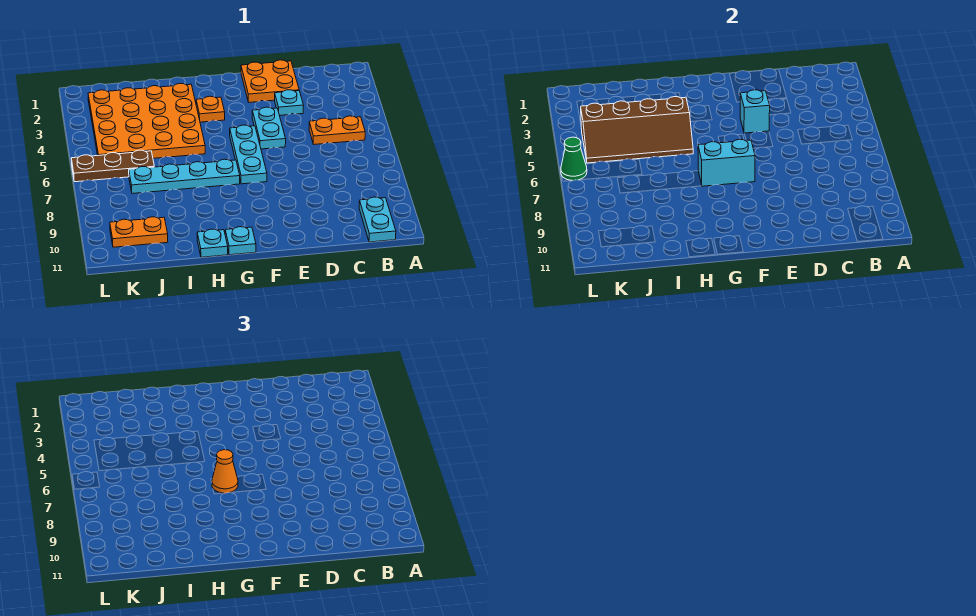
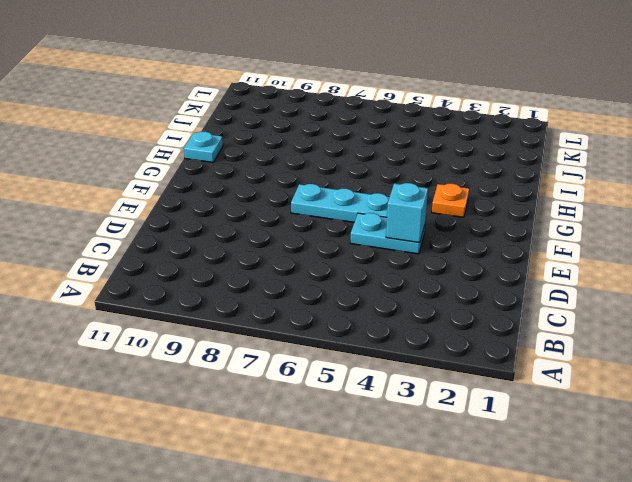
none -> orange 1x2 plate [309,116,365,144]
none -> cyan 1x2 plate [359,197,396,242]
none -> orange 2x2 plate [241,60,299,102]

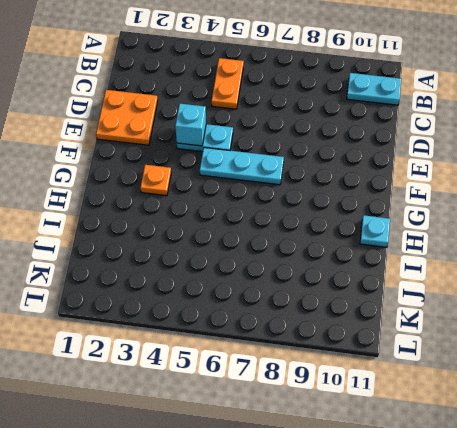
none -> cyan 1x1 plate [275,90,304,116]
none -> cyan 1x4 plate [129,159,240,194]
none -> cyan 1x1 plate [225,227,256,255]

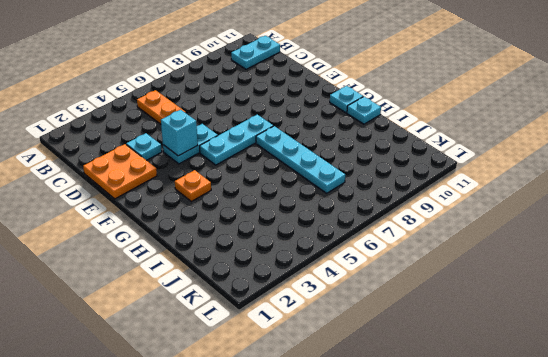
none -> orange 4x4 plate [88,83,205,158]
none -> brown 1x3 plate [71,150,154,182]
none -> orange 1x2 plate [110,217,168,247]

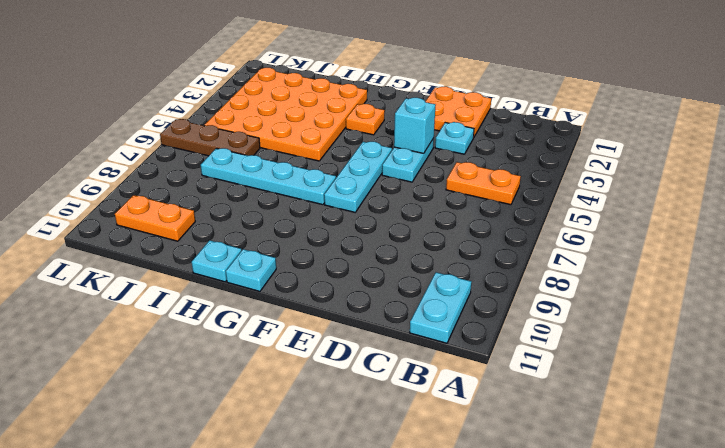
none -> cyan 1x2 brick [698,139,755,186]
none -> brown 2x4 slope [581,96,693,163]
none -> green 1x1 cone [561,137,587,181]

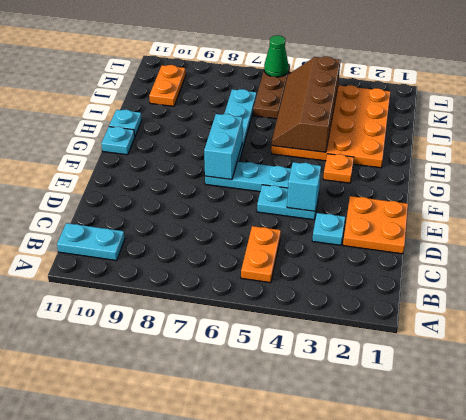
none -> orange 1x1 cone [212,450,238,493]

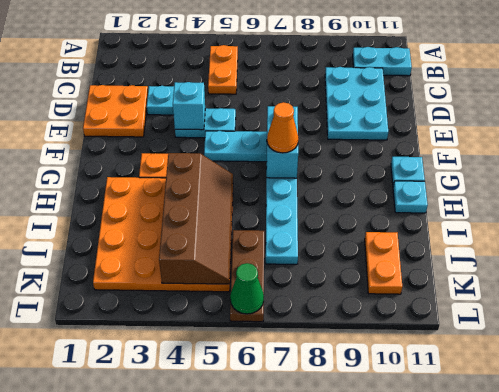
cyan 2x3 plate [325,67,388,140] -> none

